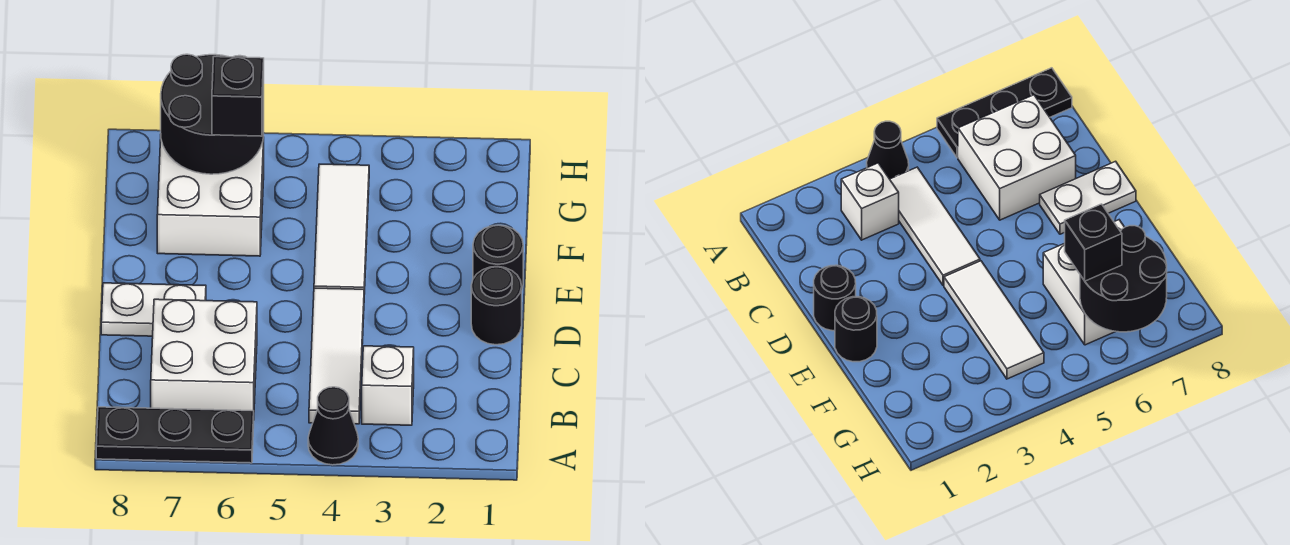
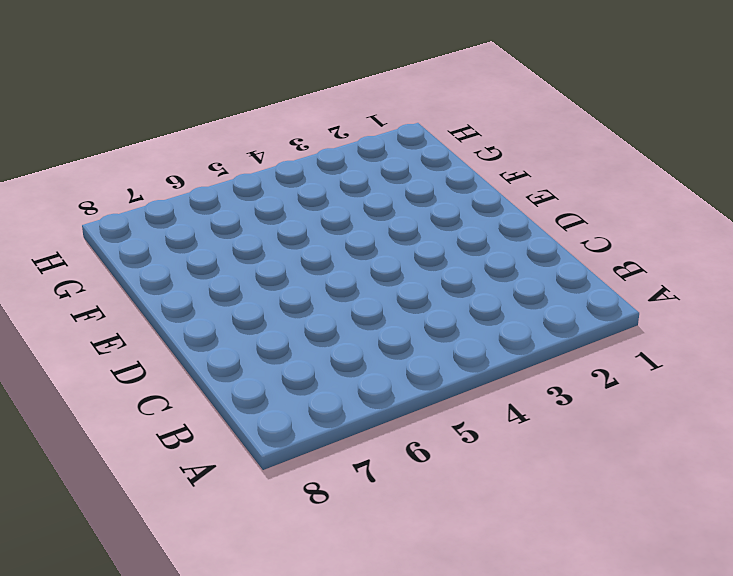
none -> black 1x1 cone [308,387,358,465]
none -> black 1x3 plate [96,407,254,463]
none -> white 1x1 brick [362,346,414,425]

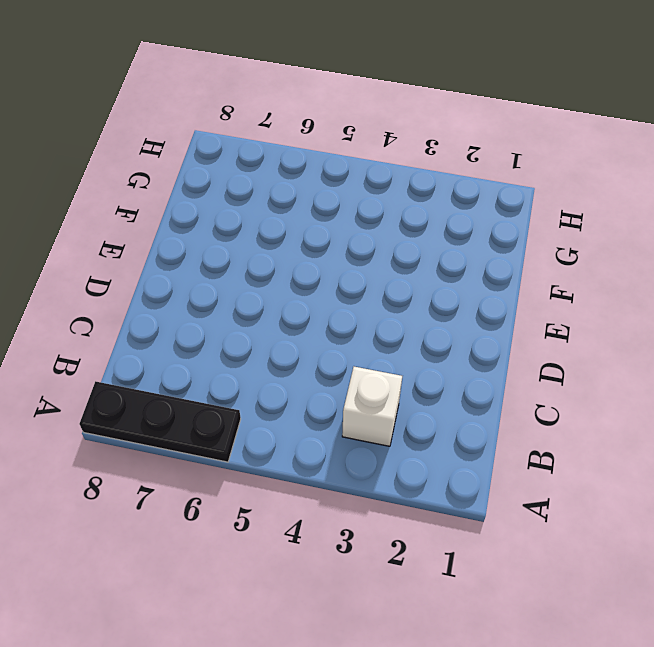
none -> black 1x1 cone [308,387,358,465]
none -> white 1x3 tile [309,288,364,424]
none -> white 2x2 brick [151,299,257,411]

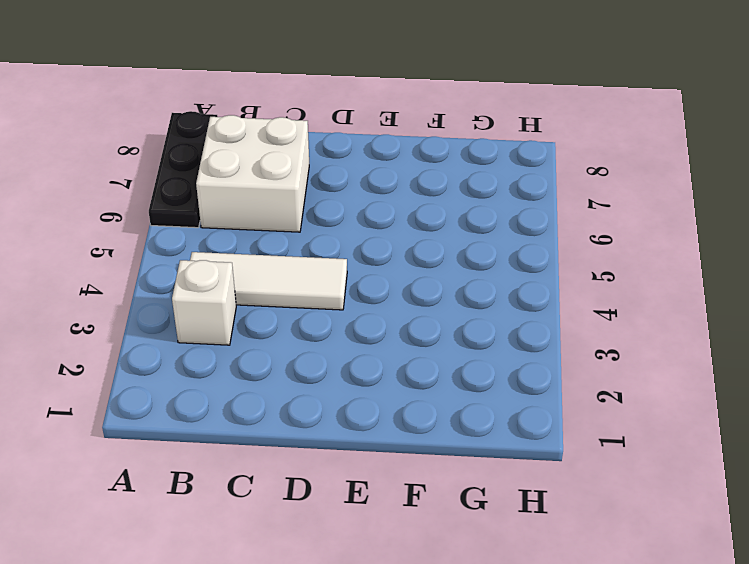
none -> black 1x1 cone [308,387,358,465]
none -> black 1x1 round brick [471,267,522,345]
none -> white 1x2 plate [101,283,206,336]

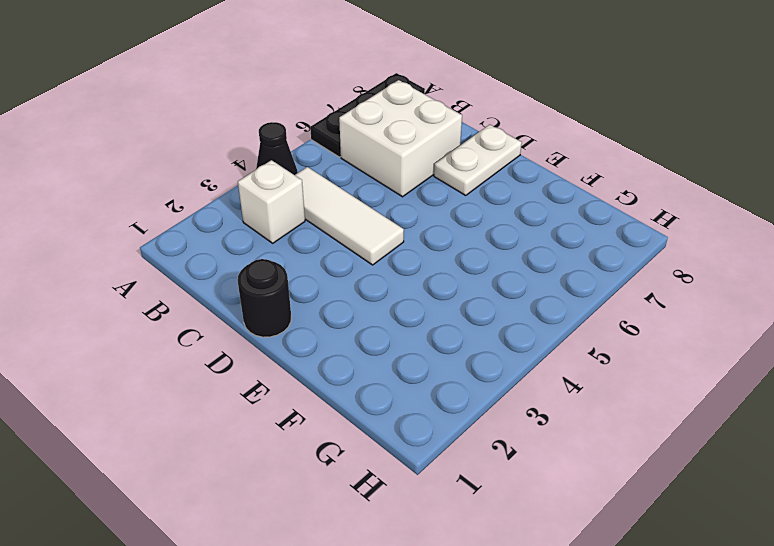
none -> black 1x1 round brick [473,225,523,288]
none -> white 1x3 tile [314,164,369,294]
none -> white 2x2 brick [157,137,264,256]

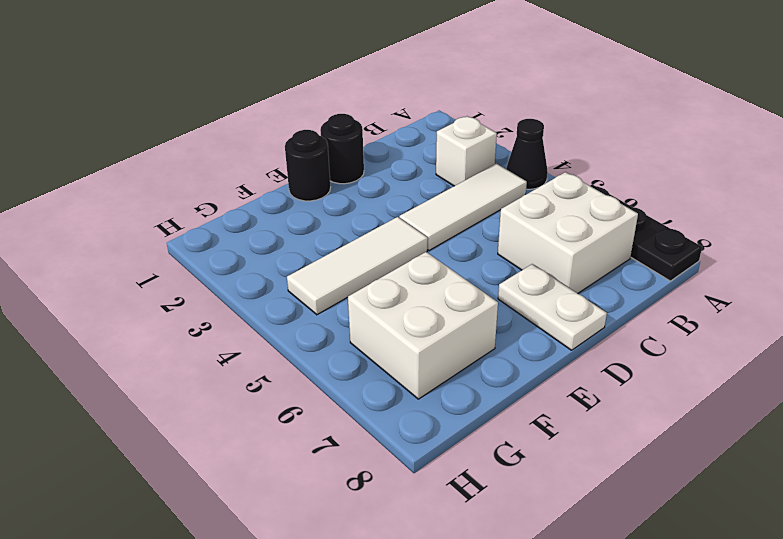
none -> black 2x2 round brick [161,54,264,174]
none -> black 1x1 brick [212,57,264,136]

